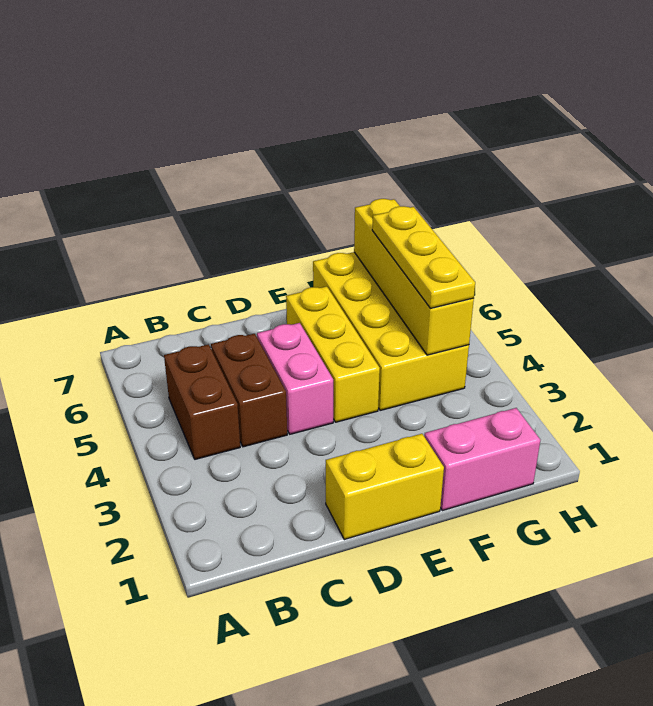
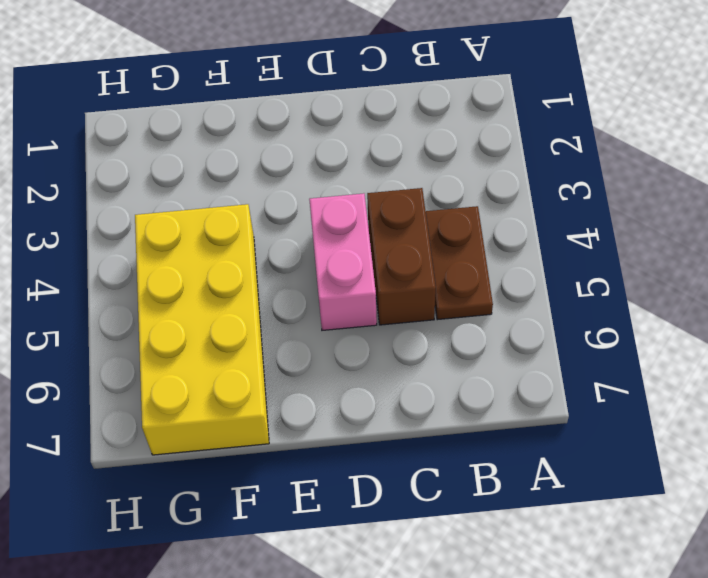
brown 1x2 plate [426,206,493,320] -> brown 1x2 brick [164,344,240,459]
none -> yellow 1x2 brick [326,434,444,540]
none -> yellow 1x3 brick [286,286,380,422]

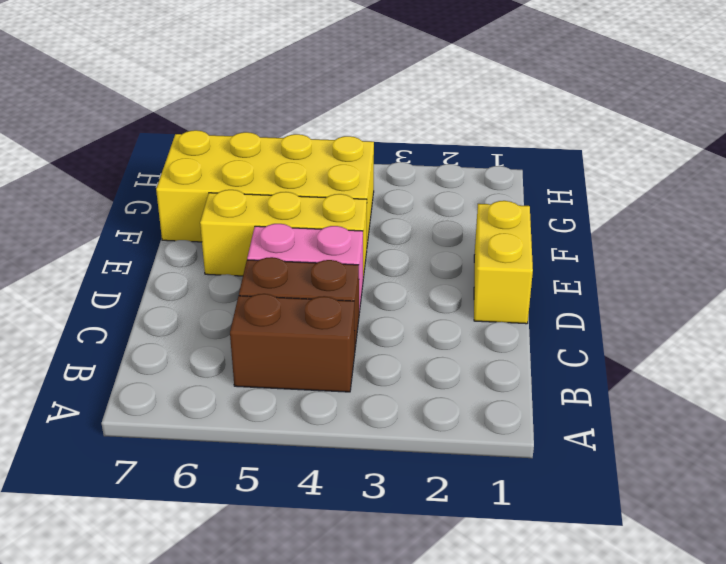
none -> pink 1x2 brick [424,408,540,511]
none -> yellow 1x4 brick [354,199,474,355]

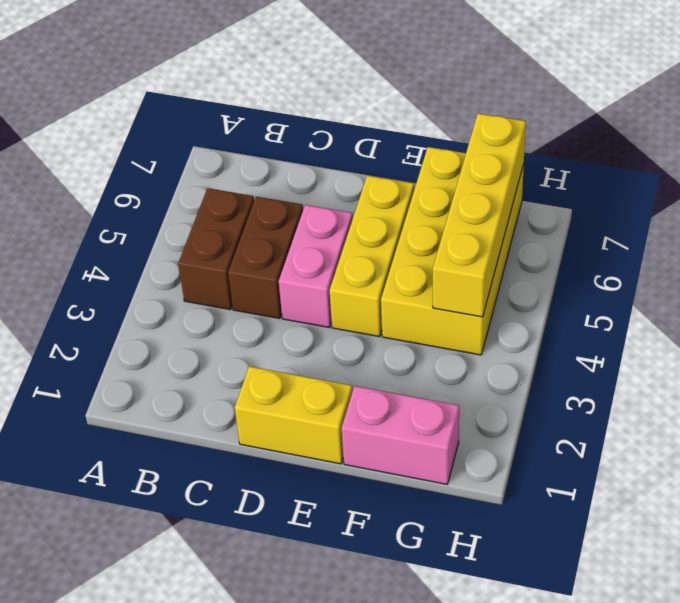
none -> yellow 1x3 plate [372,206,475,308]

